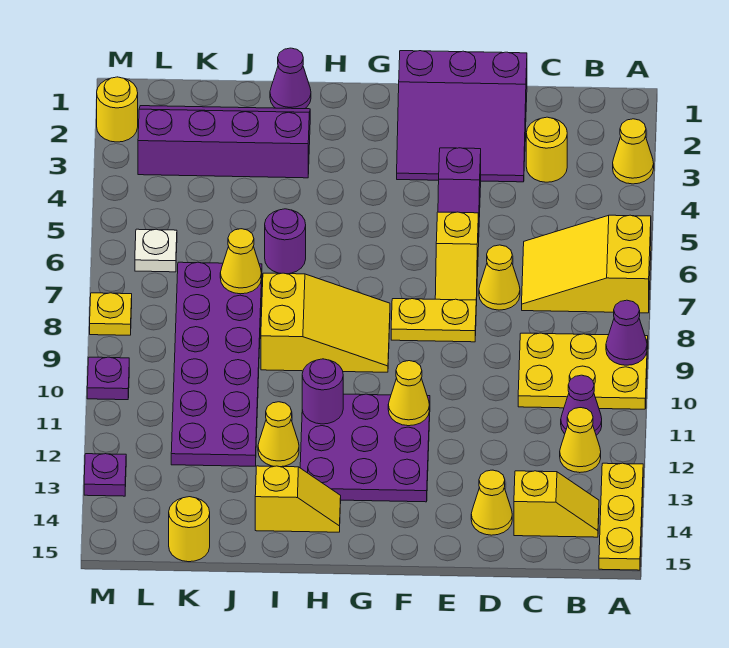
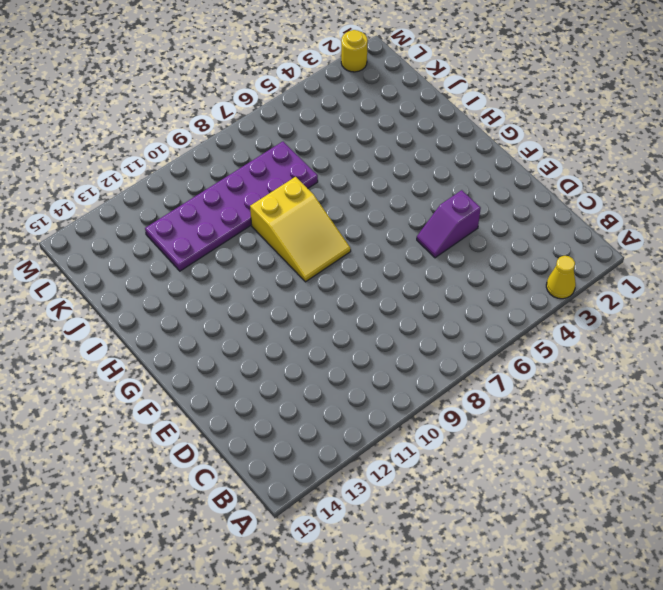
none -> yellow 2x3 slope [522,215,651,313]
none -> yellow 2x3 plate [518,333,648,409]
none -> yellow 1x3 plate [599,463,643,570]
none -> purple 1x1 cone [561,375,602,435]

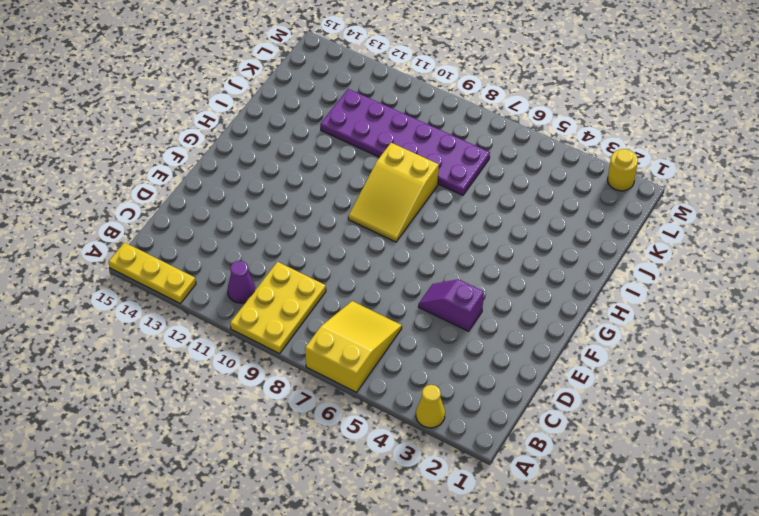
none -> yellow 1x1 cone [560,408,601,473]
none -> yellow 1x2 slope [514,471,599,537]
none -> yellow 1x1 round brick [526,117,567,182]
none -> purple 3x3 slope [397,51,527,182]

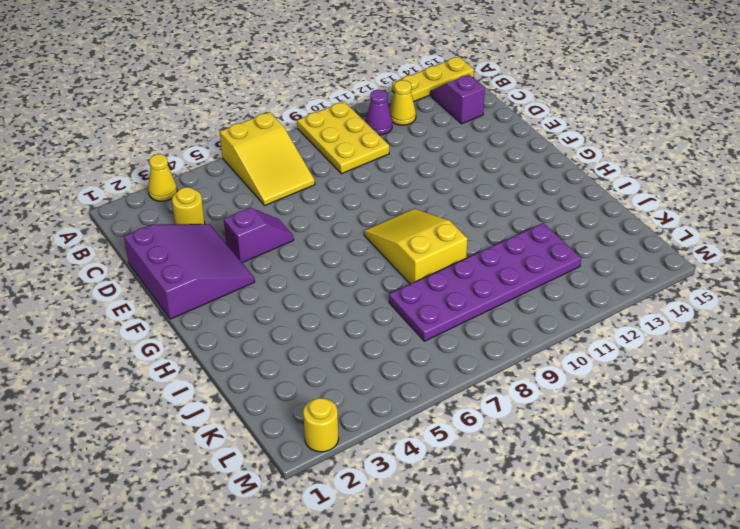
purple 1x2 slope [430,74,485,124] -> yellow 1x2 slope [514,471,599,537]
none -> yellow 1x1 cone [479,245,520,310]
none -> yellow 1x1 cone [471,470,512,535]
none -> yellow 1x2 slope [435,212,479,306]
none -> yellow 1x2 plate [391,299,476,342]

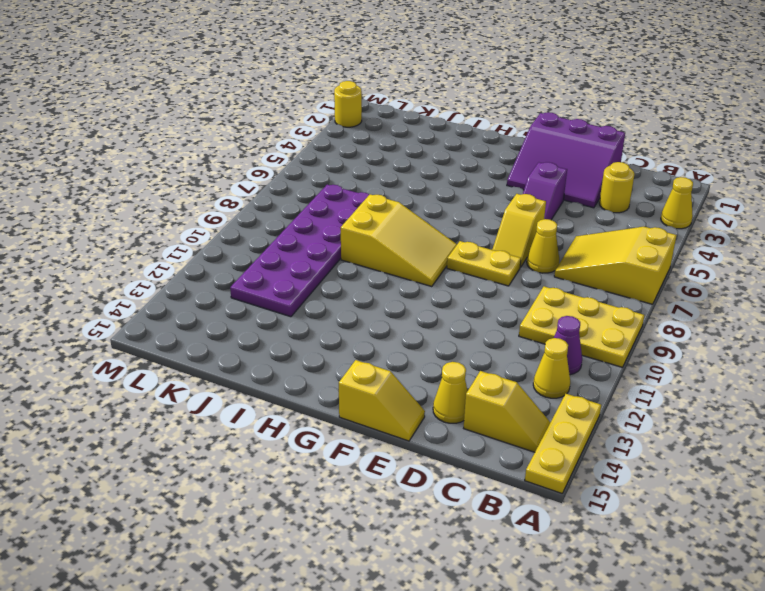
yellow 1x2 slope [339,360,425,441] -> yellow 1x2 slope moved to [255,466,341,532]
none -> purple 3x3 plate [300,394,430,502]
none -> purple 1x1 cone [270,48,311,109]
none -> purple 2x4 slope [138,106,310,178]
none -> purple 1x1 round brick [265,209,306,274]

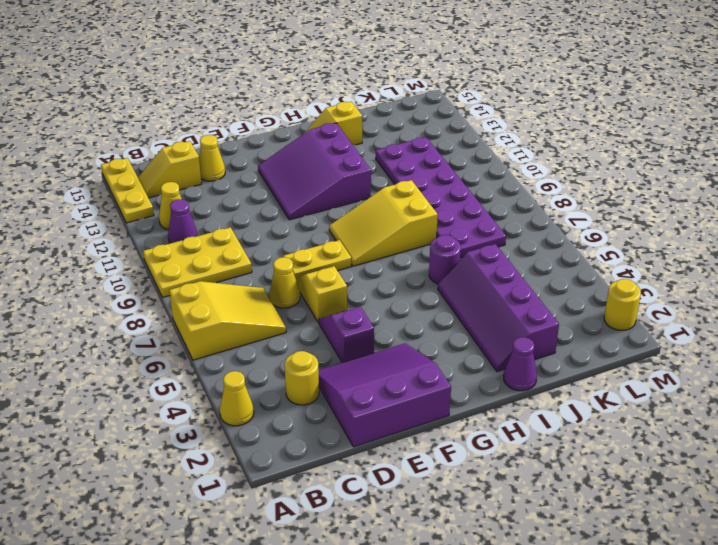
purple 3x3 slope [258,123,371,220] -> purple 3x3 plate [300,394,430,502]
purple 2x4 slope [438,244,559,372] -> purple 2x4 slope turned to [138,106,310,178]
none -> yellow 1x1 cone [258,402,299,467]
none -> yellow 1x1 round brick [169,497,210,562]
none -> white 1x1 plate [135,229,177,272]
none -> yellow 1x1 plate [90,293,132,335]

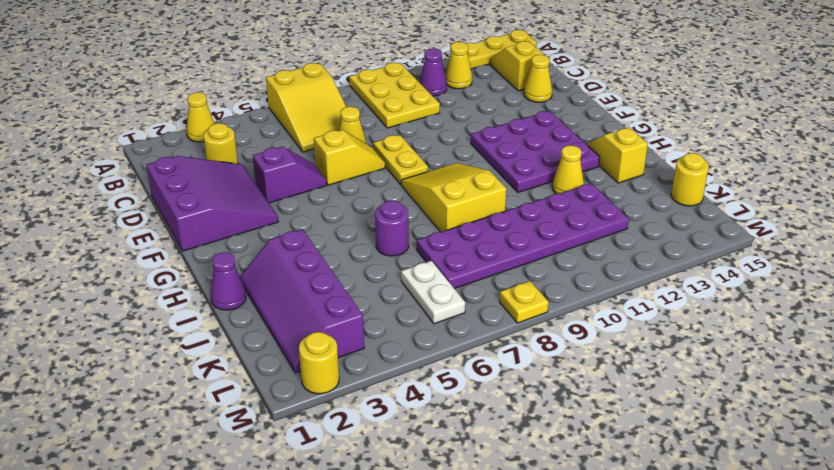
white 1x2 plate [401,261,465,324] -> white 1x1 plate [135,229,177,272]
none -> purple 1x1 plate [87,357,129,400]
none -> purple 1x1 plate [84,454,126,496]
none -> purple 1x1 cone [606,300,647,365]
none -> yellow 1x1 cone [388,361,429,426]

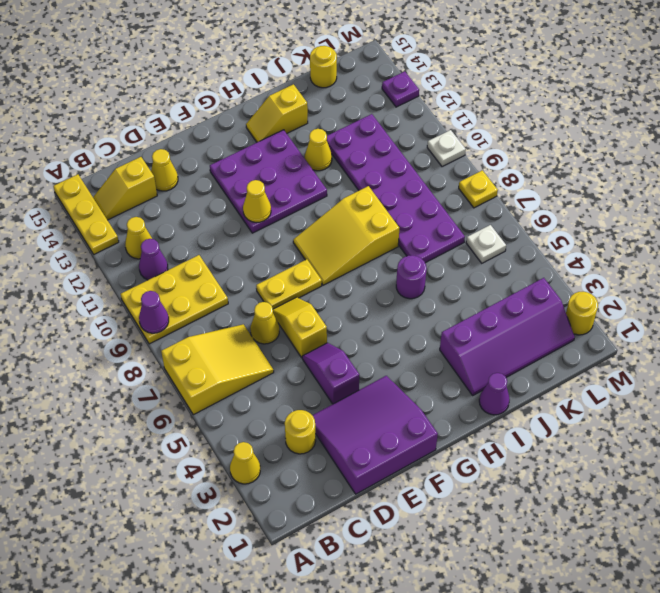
white 1x1 plate [427,130,466,167] -> purple 1x1 plate [87,357,129,400]
none -> purple 1x1 round brick [302,359,343,424]
none -> yellow 1x1 cone [220,229,261,294]

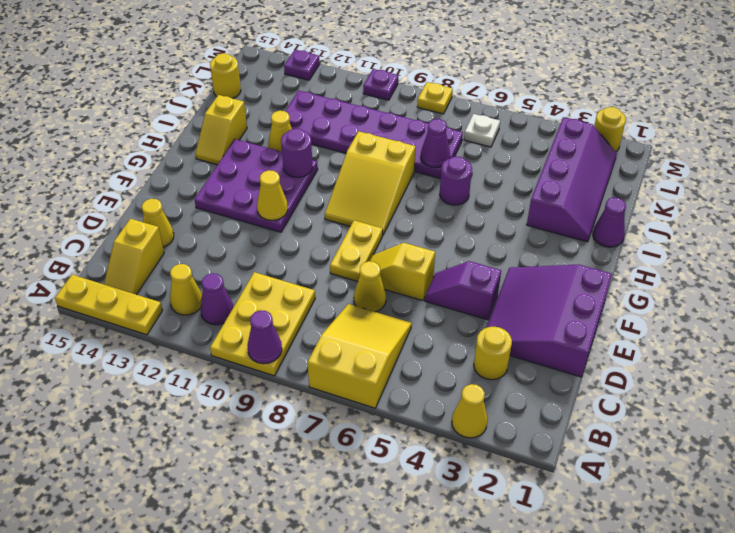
purple 1x1 cone [421,119,450,168] -> yellow 1x1 cone [220,229,261,294]

